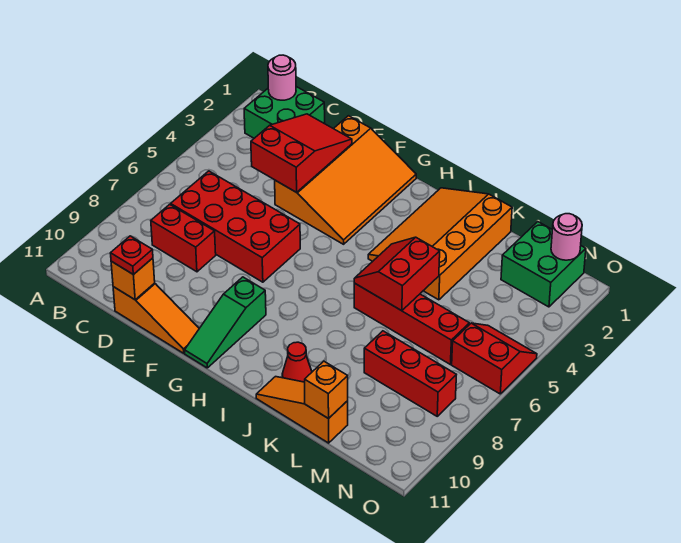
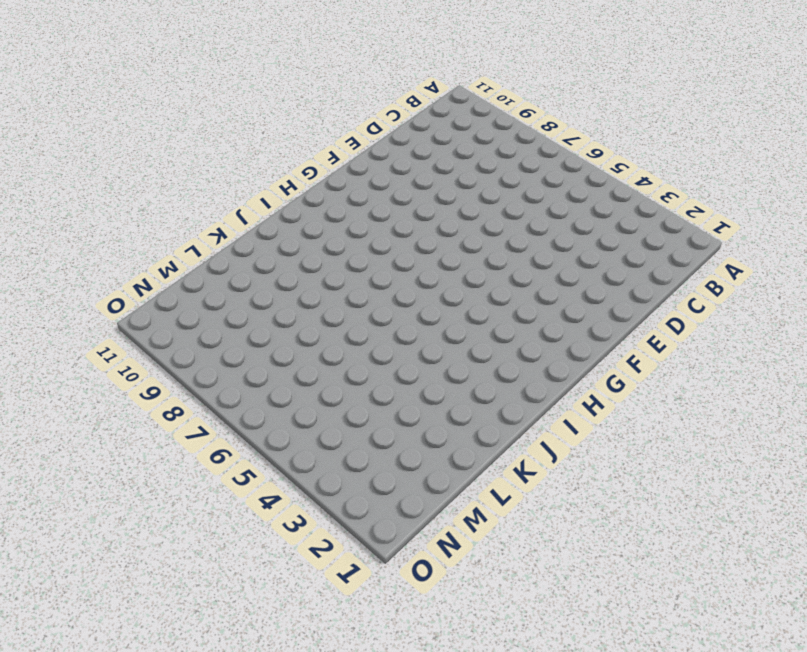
none -> green 2x2 brick [244,87,325,138]
none -> red 2x4 brick [171,171,300,282]
none -> red 1x2 brick [151,204,216,272]

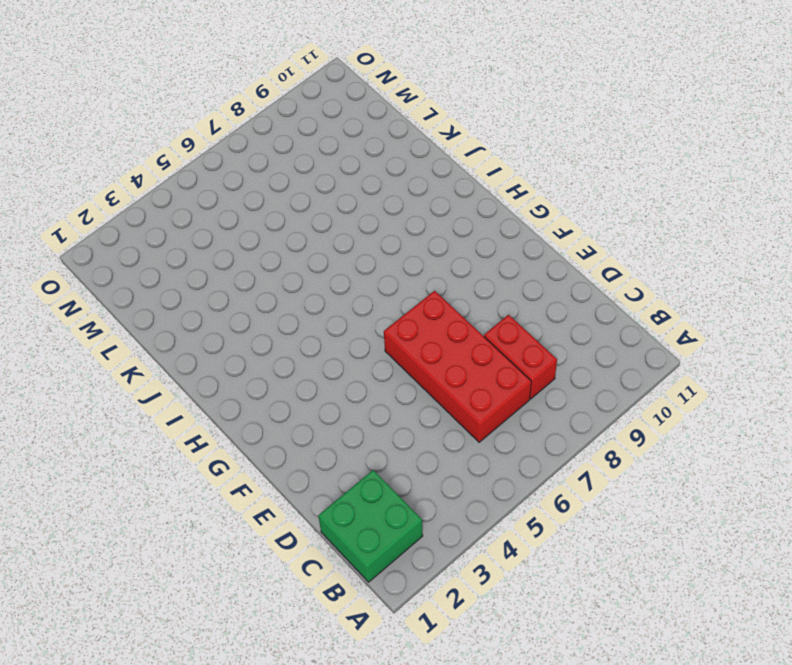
none -> orange 1x3 slope [113,283,199,353]
none -> orange 3x4 slope [275,116,416,244]
none -> green 1x3 slope [185,277,266,368]

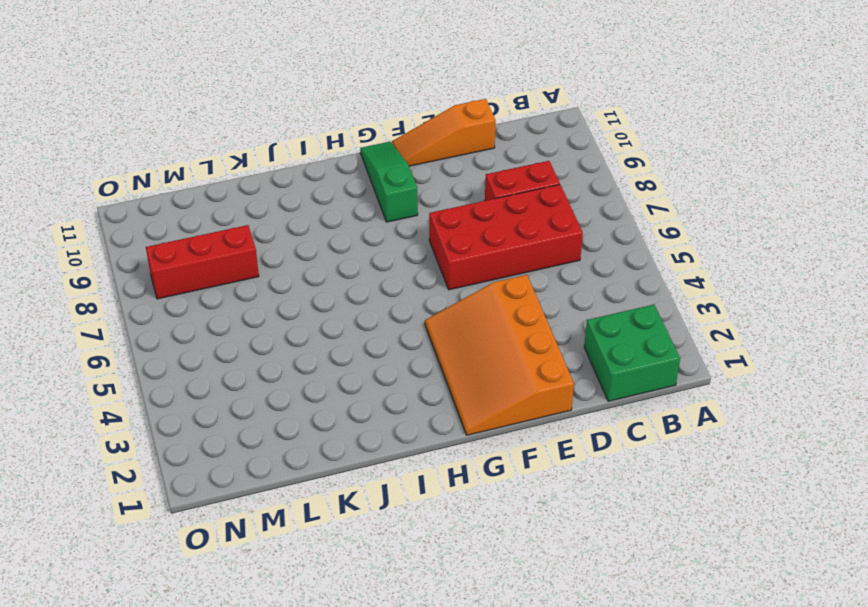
none -> orange 3x4 slope [368,188,512,300]
none -> red 1x4 brick [354,283,469,364]
none -> red 1x1 cone [282,342,312,382]

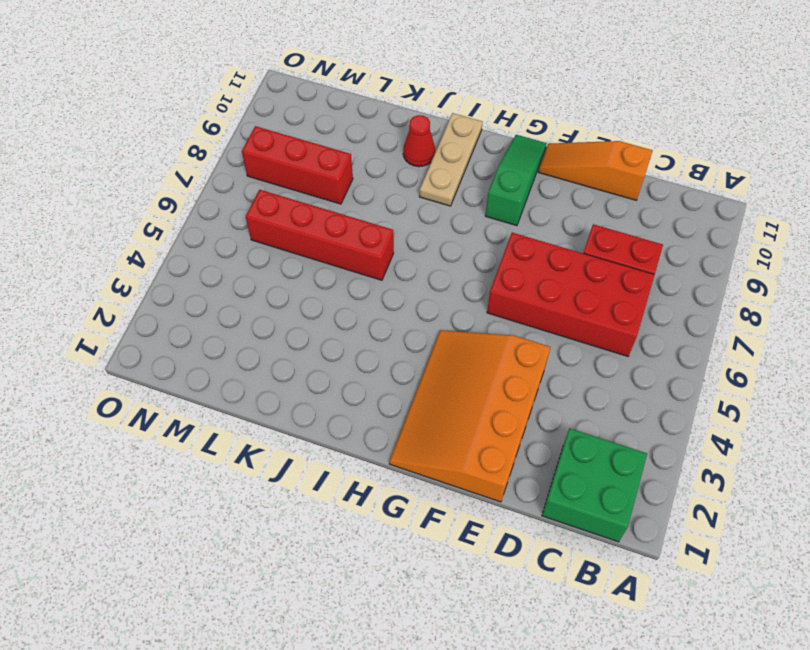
tan 1x3 plate [419,113,482,206] -> none
none -> orange 3x4 slope [368,188,512,300]
none -> orange 1x3 slope [256,377,348,443]
none -> green 2x2 brick [501,222,586,307]

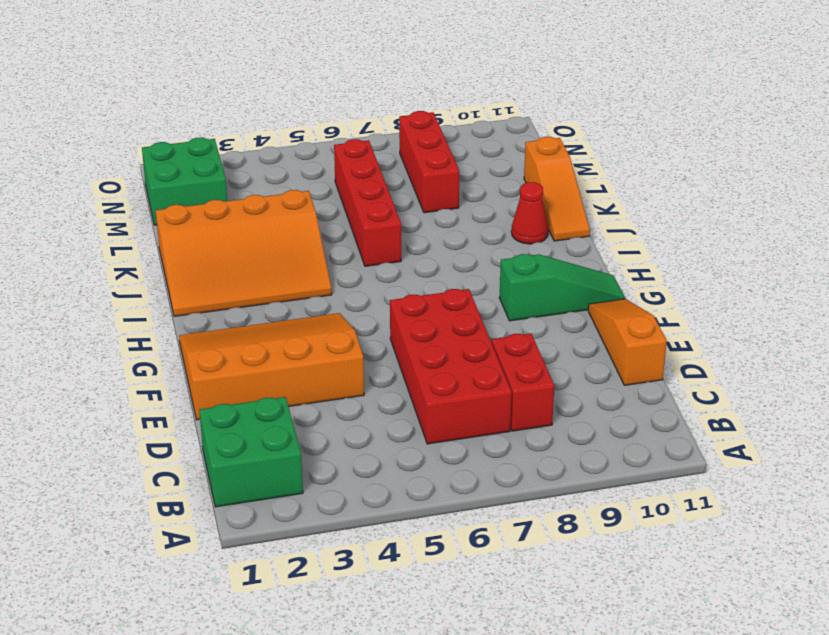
none -> red 2x2 slope [452,323,537,394]
none -> pink 1x1 round brick [268,55,296,100]
none -> red 2x3 slope [251,114,352,192]

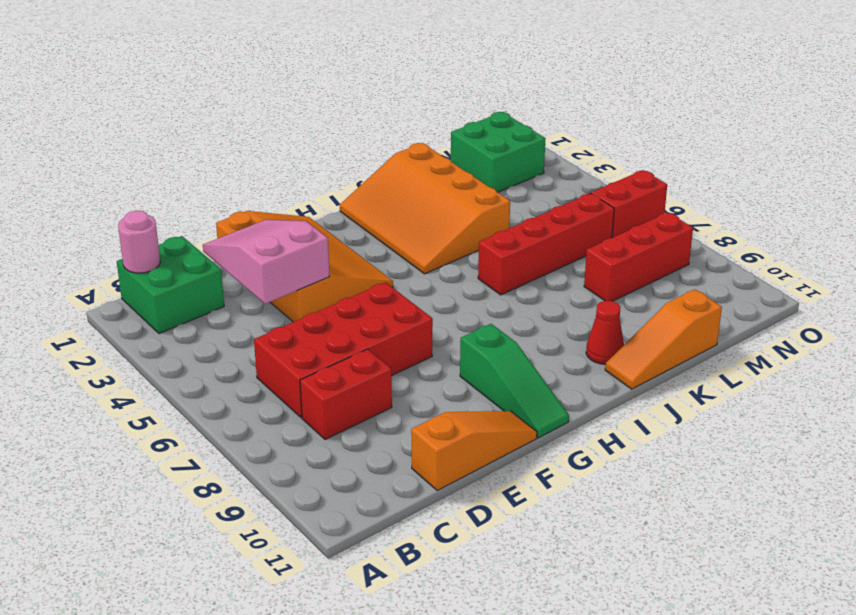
pink 2x3 slope [203,220,330,304] -> red 2x3 slope [251,114,352,192]
none -> orange 1x1 brick [111,258,155,300]
none -> red 2x2 slope [354,237,440,311]
none -> orange 1x1 brick [305,361,348,419]

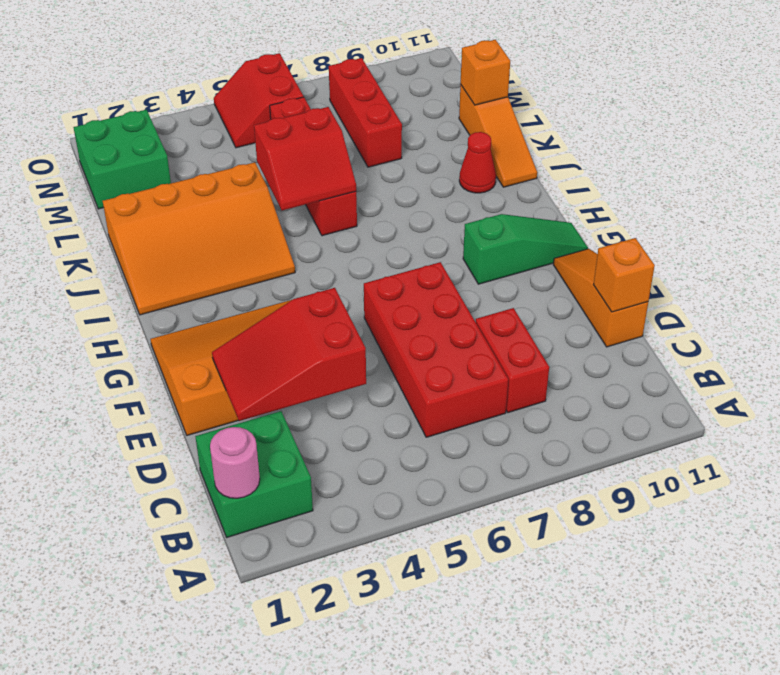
none -> pink 1x1 round brick [551,214,582,260]
none -> red 1x1 plate [110,236,153,275]

